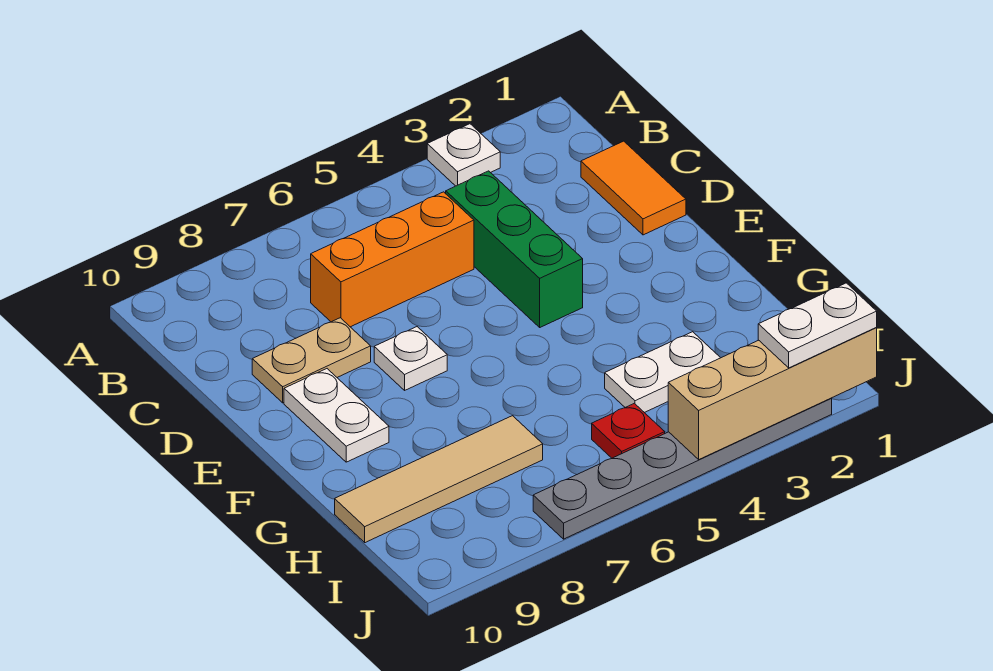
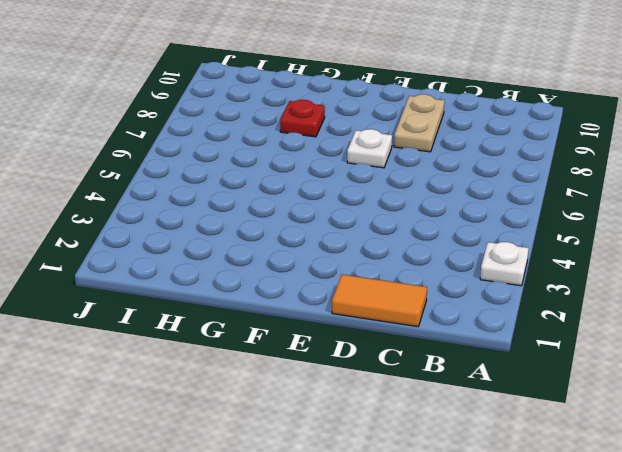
red 1x1 plate [280,100,325,137] -> red 1x1 plate moved to [592,403,665,458]
none -> green 1x3 brick [446,171,583,327]
none -> orange 1x3 brick [311,192,474,327]
none -> white 1x2 plate [284,369,389,462]

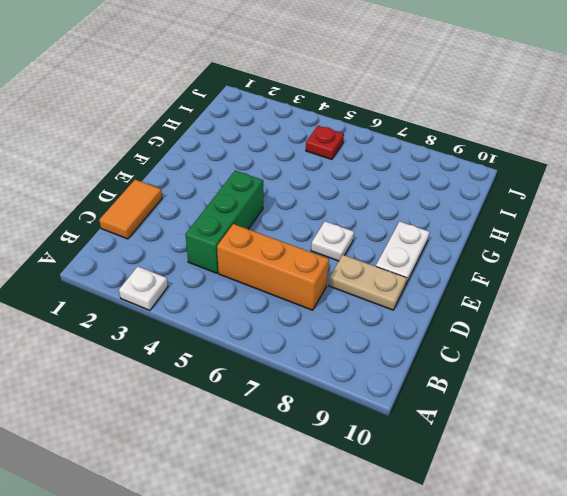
none -> white 1x2 plate [605,332,720,413]
none -> tan 1x4 tile [335,416,543,543]
none -> grey 1x6 plate [533,398,832,539]

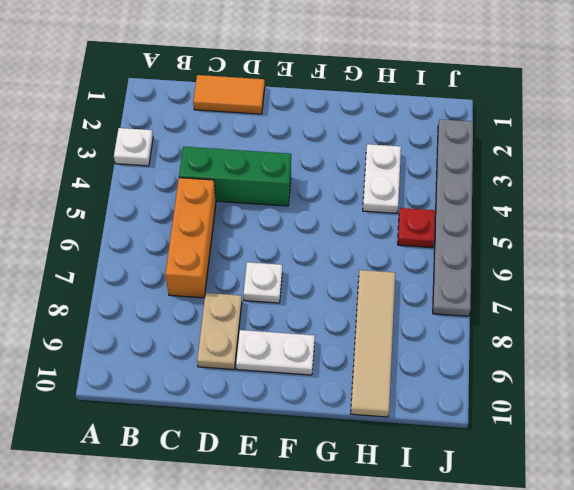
none -> tan 1x4 brick [668,328,877,459]
none -> white 1x2 plate [758,283,877,368]

